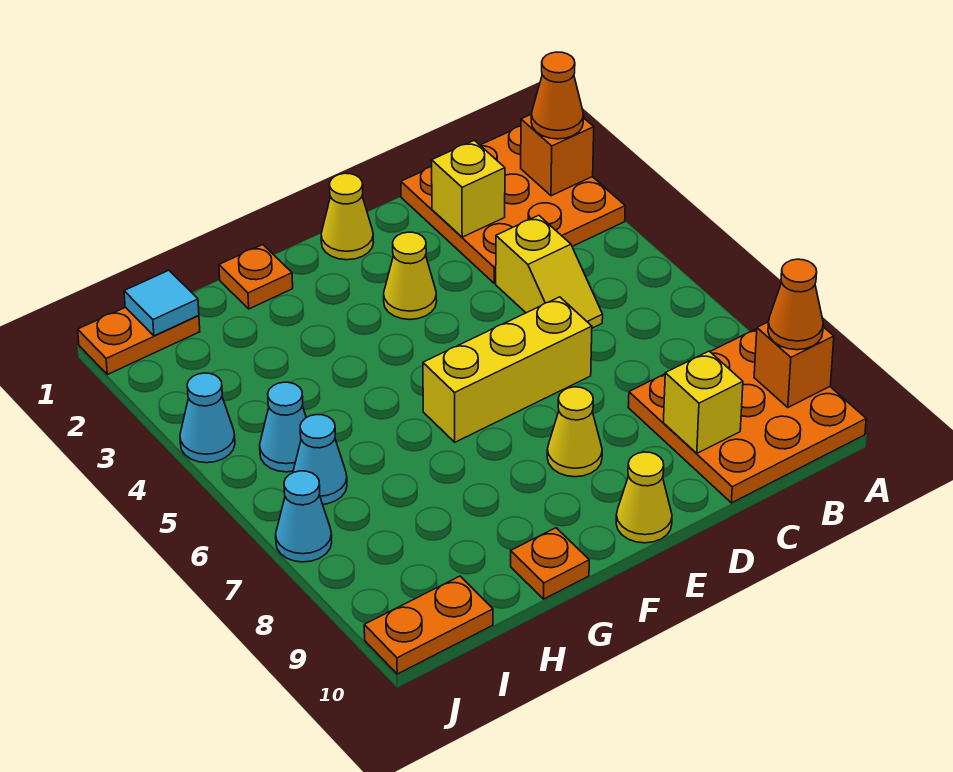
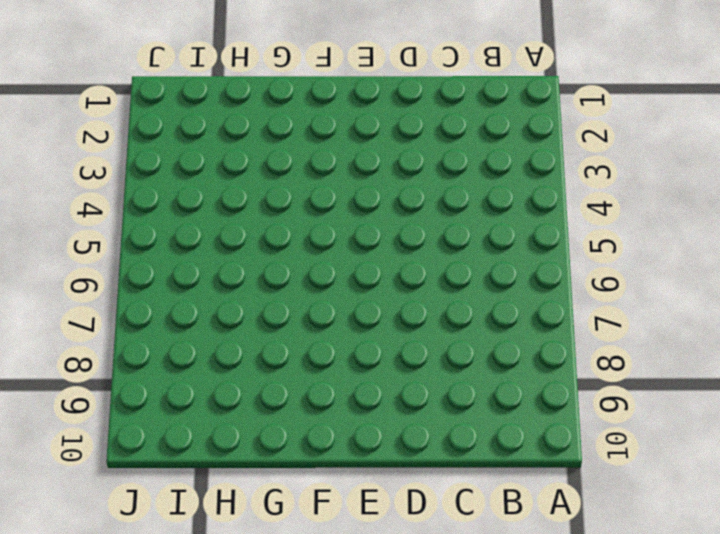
none -> orange 3x3 plate [401,126,625,283]
none -> orange 3x3 plate [628,329,866,503]
none -> yellow 1x2 slope [496,215,603,328]

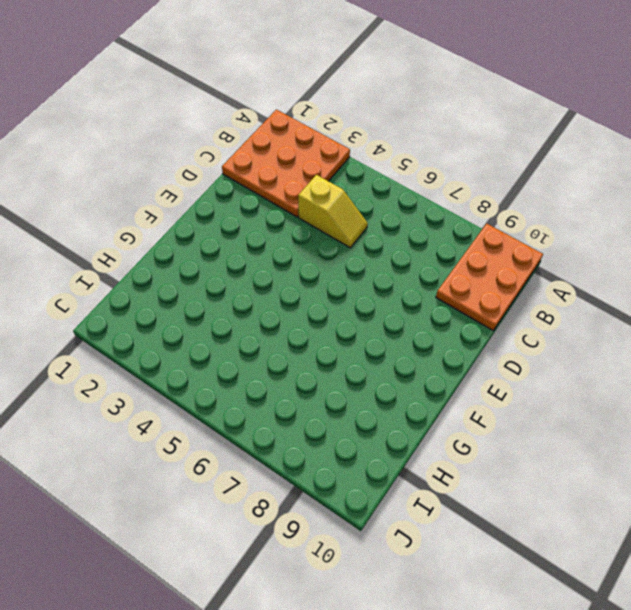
orange 2x3 plate [436,224,543,330] -> orange 3x3 plate [628,329,866,503]
none -> yellow 1x3 brick [423,297,592,442]
none -> yellow 1x1 cone [321,173,374,260]
none -> yellow 1x1 cone [384,232,437,320]

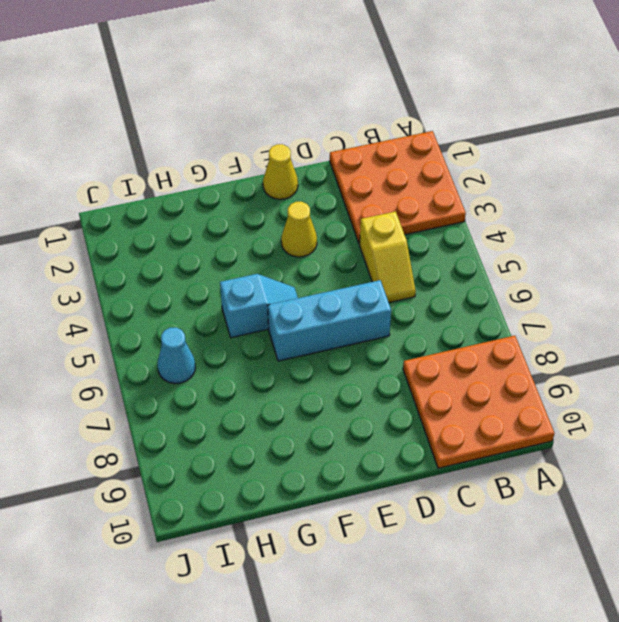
cyan 1x3 brick [268,280,391,361] -> yellow 1x3 brick [423,297,592,442]
cyan 1x2 slope [220,274,298,338] -> none
none -> yellow 1x1 cone [547,387,602,477]
none -> yellow 1x1 cone [616,452,672,543]
none -> orange 1x1 plate [219,245,293,309]

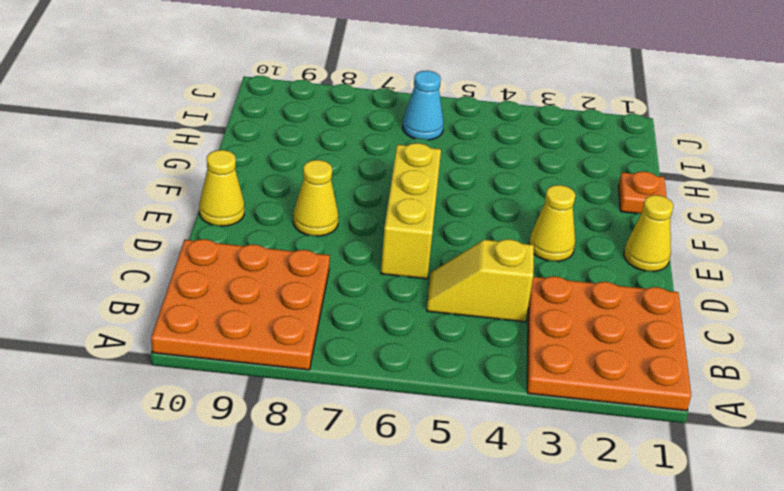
none -> orange 1x1 plate [511,528,589,599]
none -> orange 1x2 plate [78,307,200,375]
none -> cyan 1x1 cone [260,382,306,472]

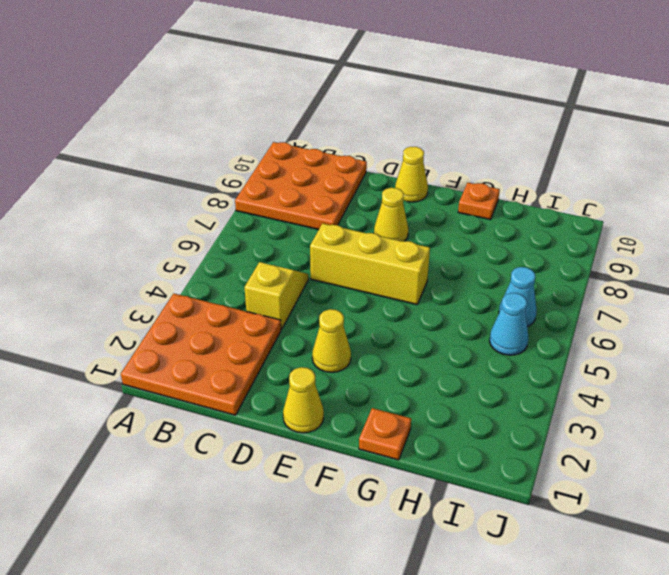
none -> orange 1x2 plate [78,307,200,375]
none -> orange 1x2 plate [364,576,493,674]
none -> cyan 1x1 cone [180,373,235,463]

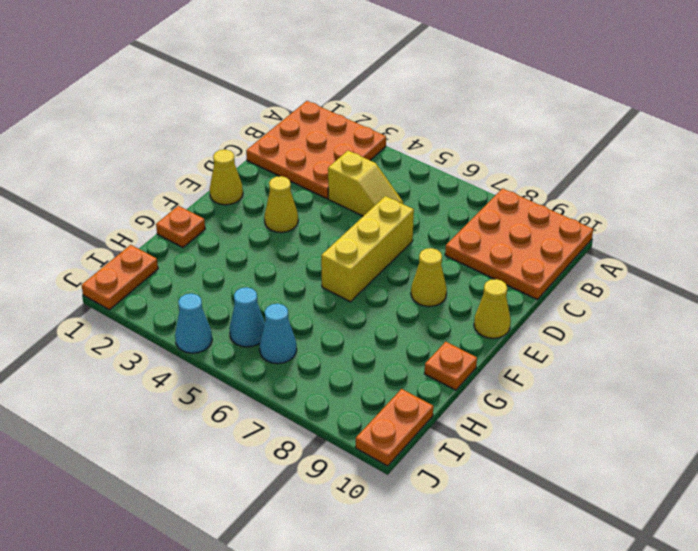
none -> cyan 1x1 cone [276,471,332,562]
none -> orange 1x1 brick [521,115,594,196]
none -> orange 1x1 brick [754,322,834,407]

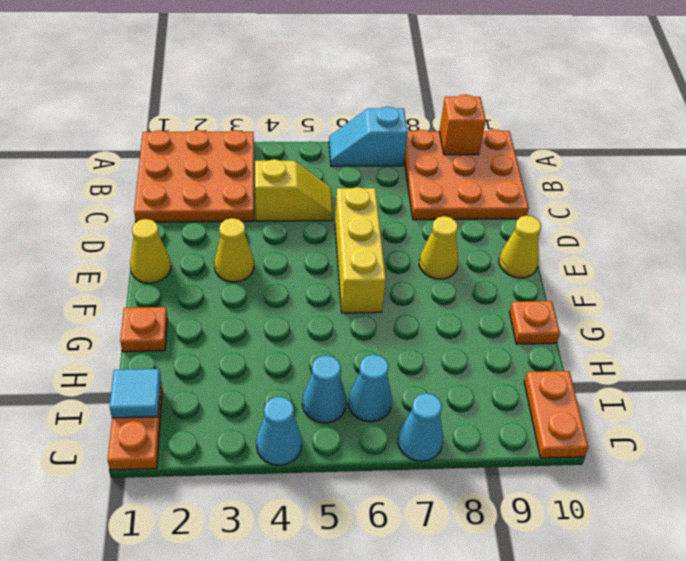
cyan 1x2 slope [329,107,407,166] -> none
none -> orange 1x1 brick [521,115,594,196]
none -> yellow 1x1 brick [432,140,505,237]
none -> yellow 1x1 brick [663,351,743,453]

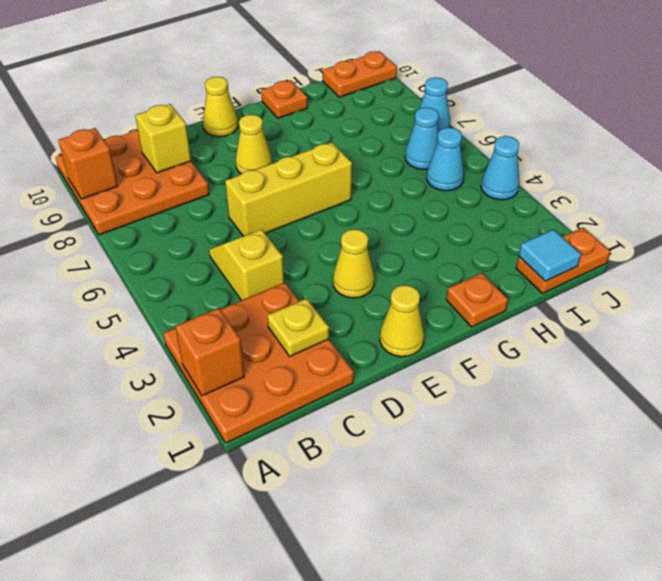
yellow 1x1 plate [267,298,329,356] -> yellow 1x1 brick [432,140,505,237]
none -> orange 1x1 cone [531,52,584,139]
none -> orange 1x1 cone [768,259,823,350]

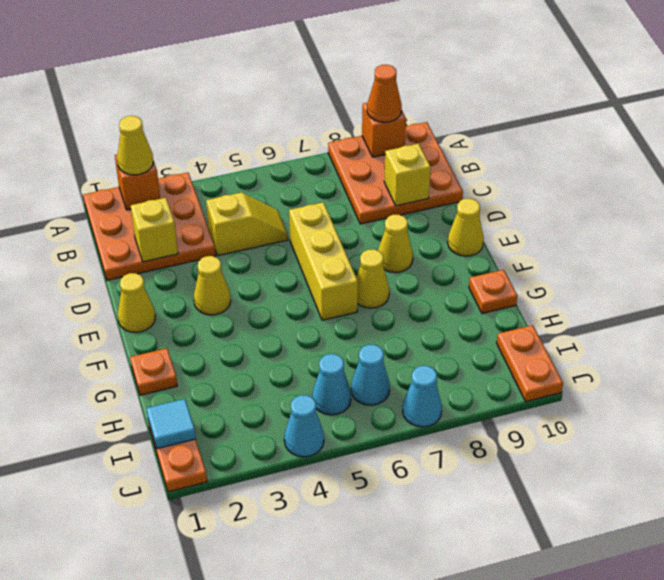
yellow 1x1 cone [117,116,153,175] -> orange 1x1 cone [531,52,584,139]
yellow 1x1 cone [356,249,389,308] -> none

